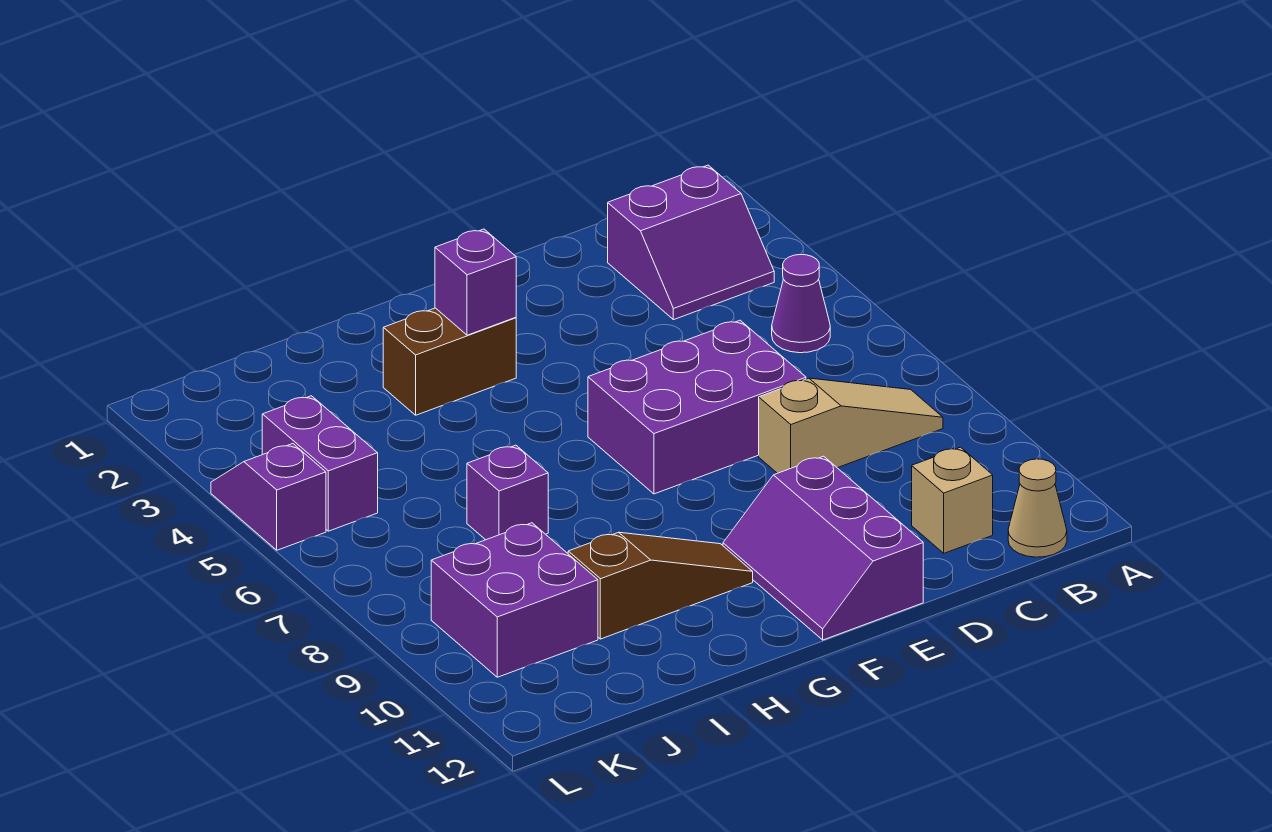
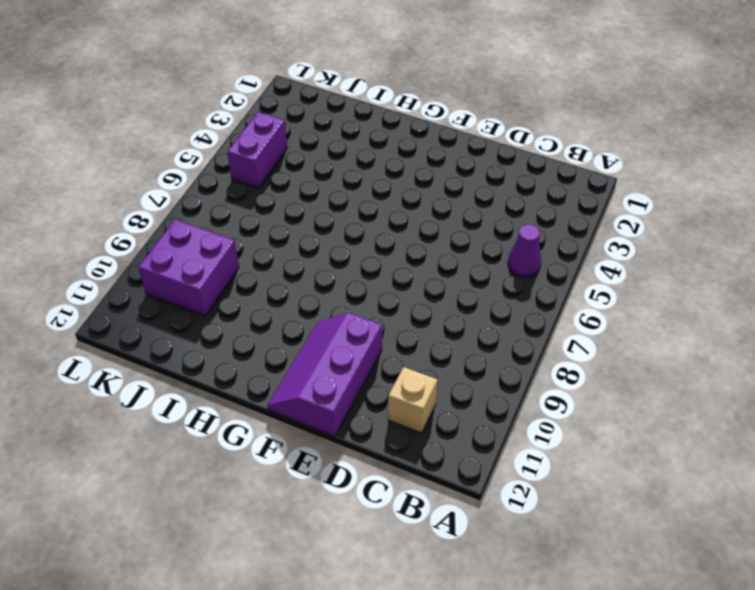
none -> purple 2x2 slope [608,165,774,320]
none -> tan 1x3 slope [759,378,943,473]
none -> tan 1x1 cone [1008,459,1067,557]

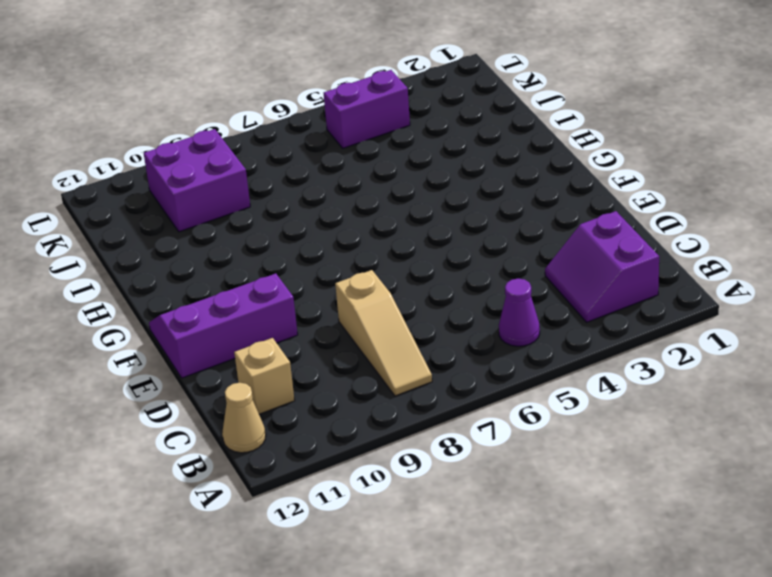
none -> purple 2x3 brick [588,320,806,494]
none -> brown 1x2 brick [383,308,516,415]
none -> brown 1x3 slope [568,532,753,639]

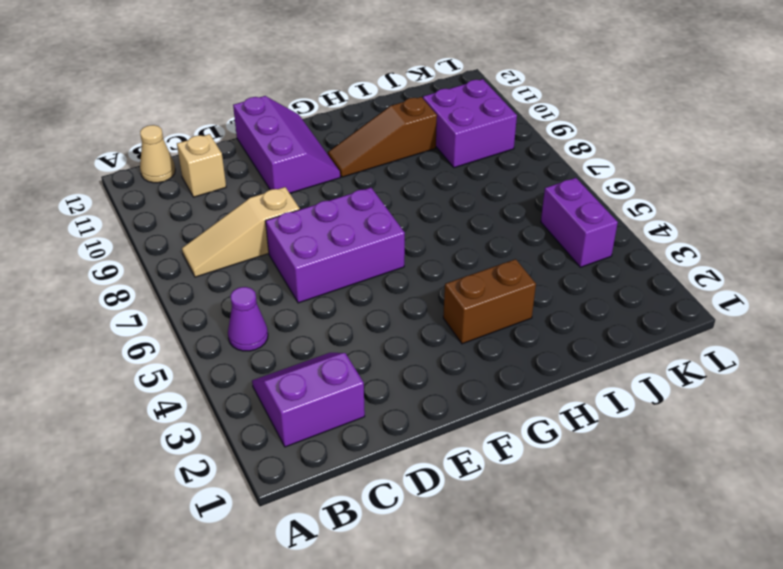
none -> purple 1x1 brick [467,445,548,540]
none -> purple 1x2 slope [211,444,326,550]
none -> purple 1x1 brick [435,229,516,335]

